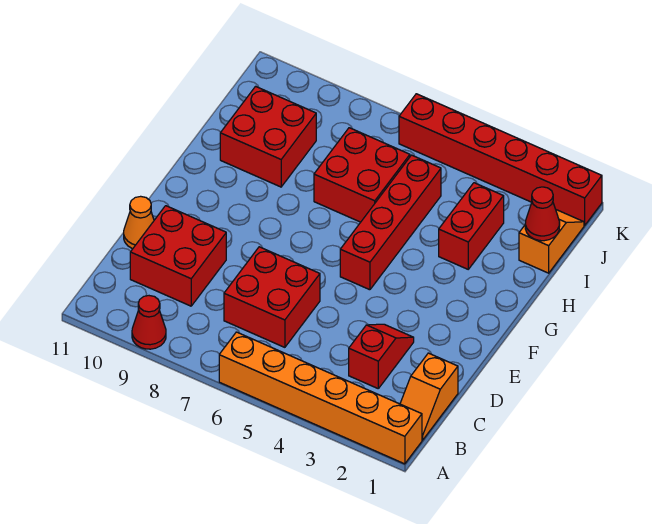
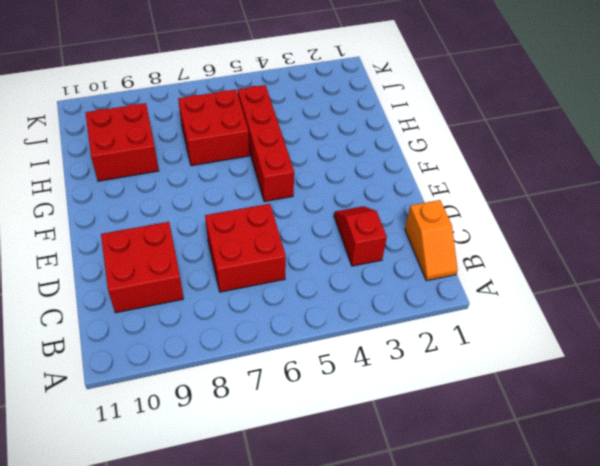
none -> orange 1x6 brick [219,332,422,464]
none -> red 1x1 cone [132,296,166,349]
none -> orange 1x1 cone [124,196,154,249]

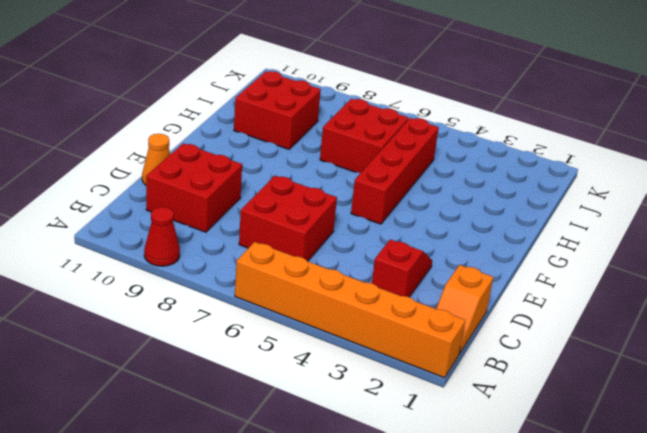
none -> red 1x2 brick [439,183,504,269]
none -> orange 1x2 slope [519,210,584,273]
none -> red 1x6 brick [399,94,602,225]

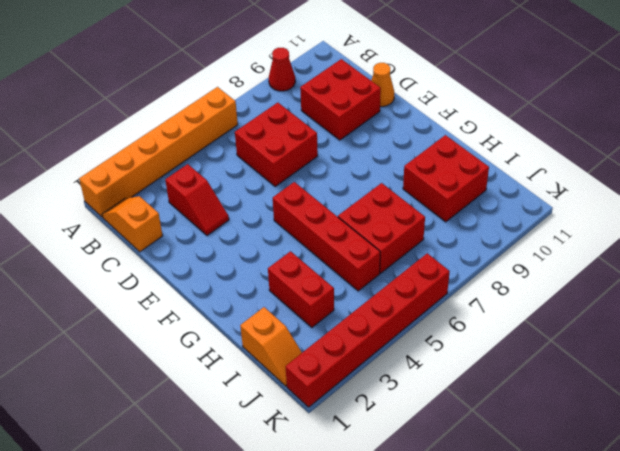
none -> red 1x1 cone [525,187,560,241]

